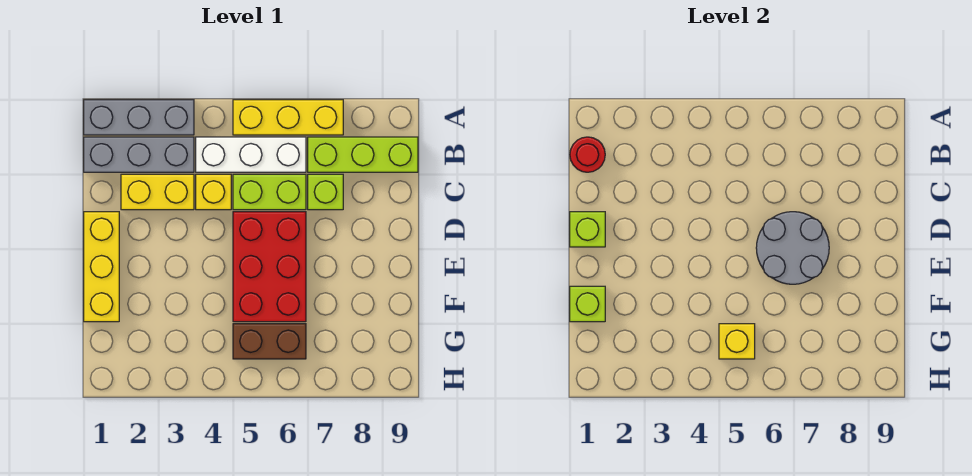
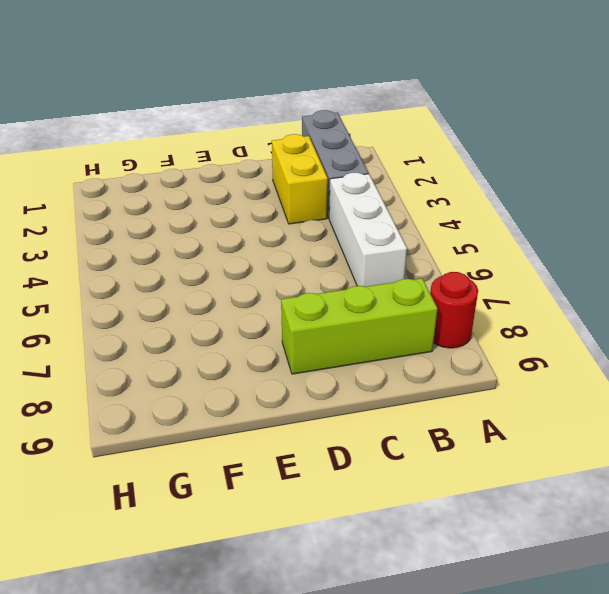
red 1x1 round brick [430,272,478,348] -> red 1x1 round brick moved to [570,137,605,172]
lime 1x3 brick [281,278,438,374] -> lime 1x3 brick turned to [308,137,418,172]
none -> grey 1x3 brick [84,100,194,135]
none -> yellow 1x3 brick [233,100,343,135]
none -> yellow 1x1 brick [196,174,231,210]

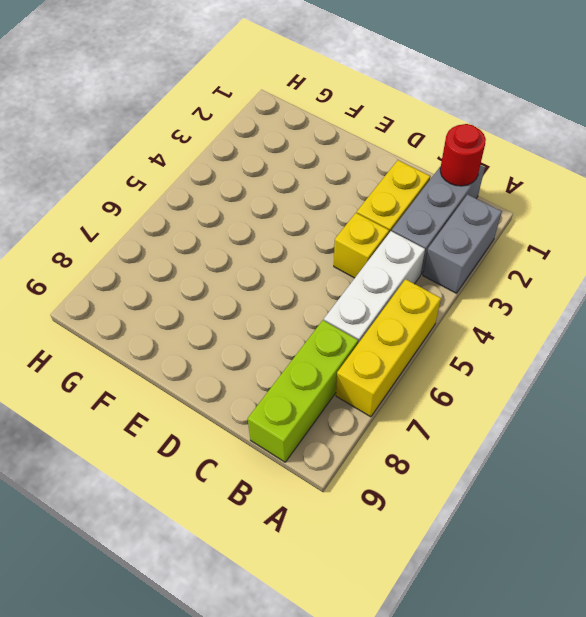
grey 1x2 brick [423,194,502,293] -> grey 1x3 brick [84,100,194,135]
none -> lime 1x2 brick [233,174,306,210]
none -> lime 1x1 brick [308,174,343,210]
none -> yellow 1x3 brick [84,212,119,322]

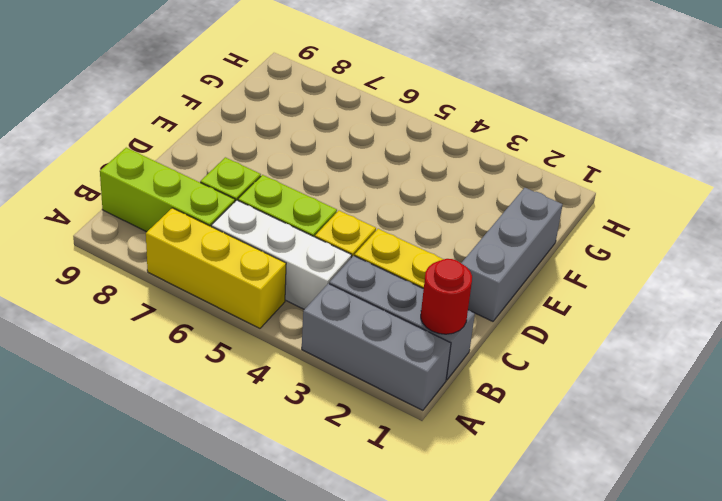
grey 1x3 brick [461,188,563,321] -> yellow 1x3 brick [84,212,119,322]
none -> red 2x3 brick [233,212,306,322]
none -> brown 1x2 brick [233,324,306,359]
none -> lime 1x1 brick [570,212,605,247]

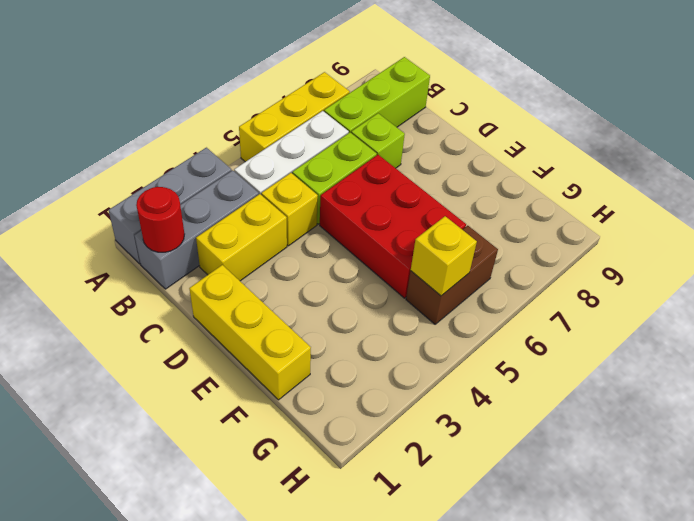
none -> lime 1x1 brick [570,212,605,247]
none -> grey 2x2 round brick [756,212,829,284]
none -> lime 1x1 brick [570,286,605,322]

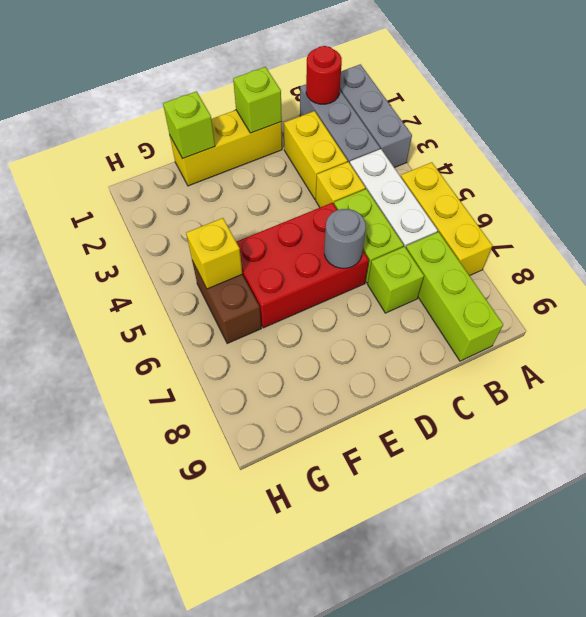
grey 1x1 round brick [324,209,366,268] -> grey 2x2 round brick [756,212,829,284]

